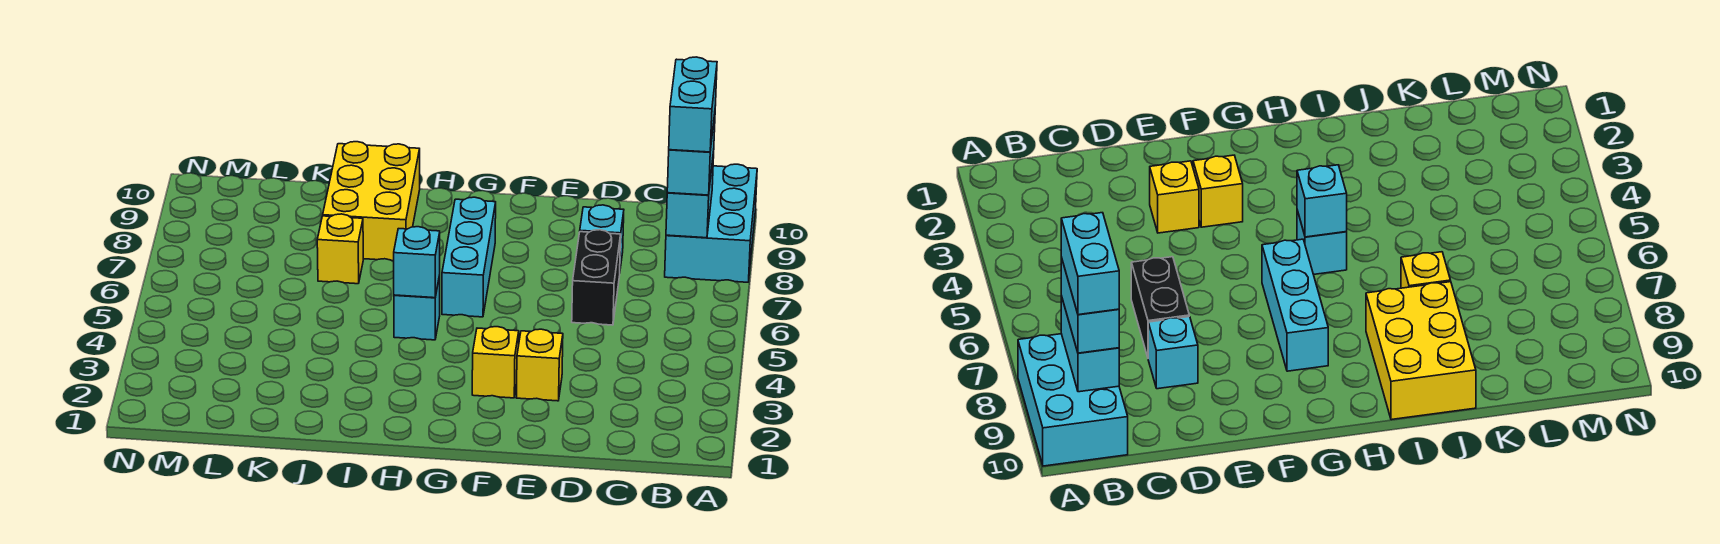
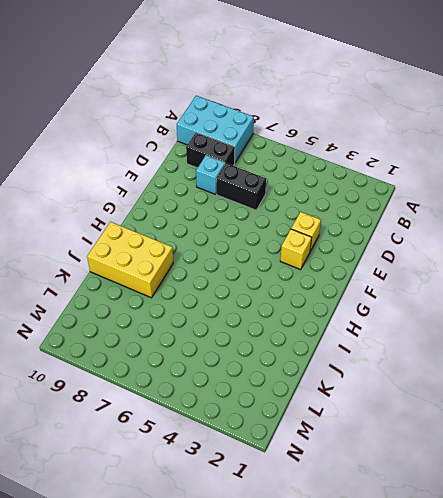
black 1x2 brick [186,133,235,168] -> none
none -> cyan 1x3 brick [442,197,496,317]
none -> cyan 1x1 brick [394,275,440,340]
none -> yellow 1x1 brick [317,214,363,284]

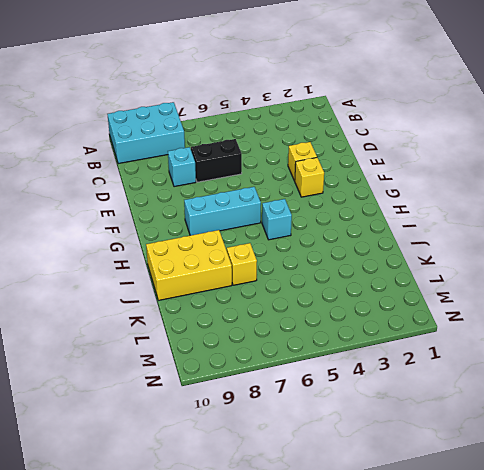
none -> cyan 1x2 brick [666,152,714,238]
none -> cyan 1x1 brick [394,227,440,298]
none -> cyan 1x2 brick [667,114,715,195]

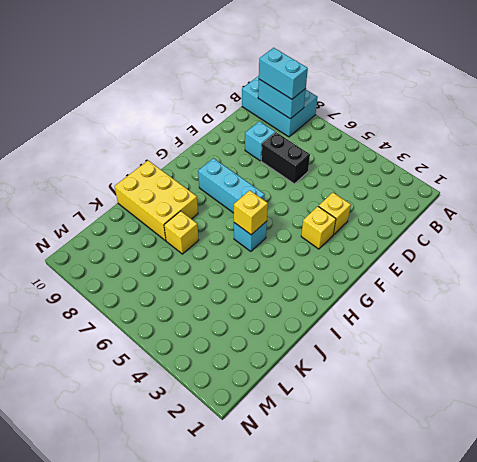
yellow 1x1 brick [234,190,268,235] -> cyan 1x1 brick [394,227,440,298]
none -> cyan 1x2 brick [669,57,717,152]

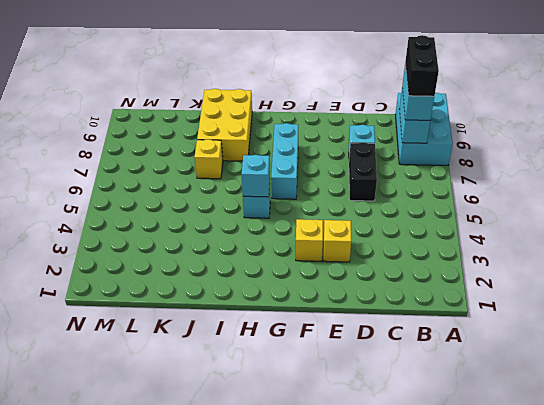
black 1x2 brick [405,35,439,96] -> cyan 1x2 brick [669,57,717,152]

